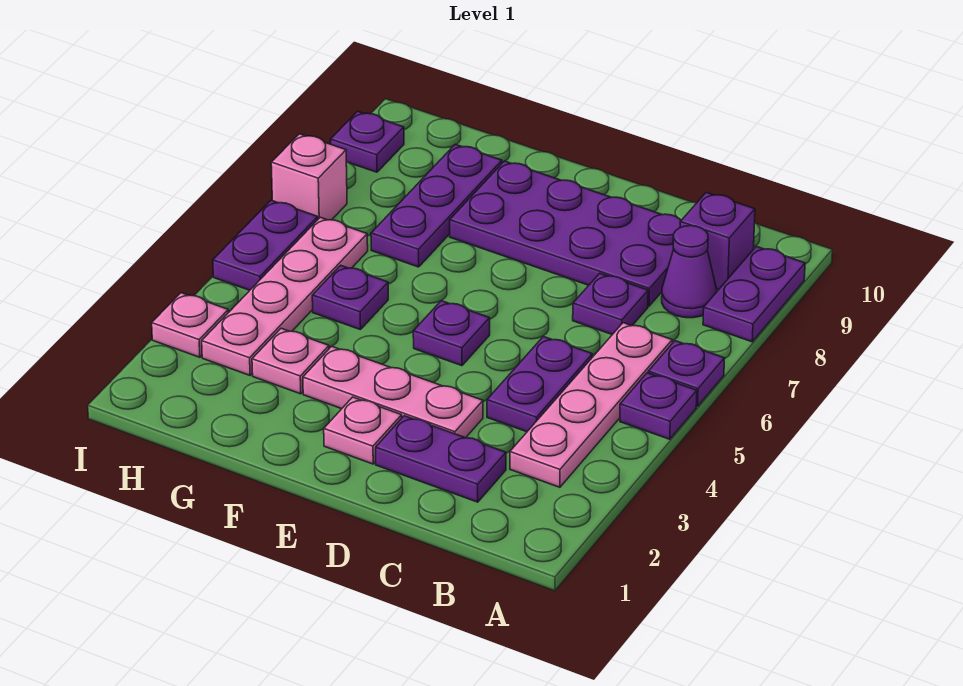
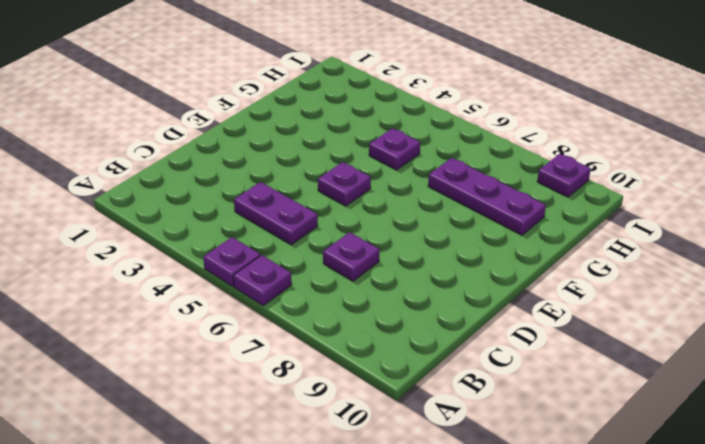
none -> purple 1x2 plate [703,246,805,342]
none -> pink 1x4 plate [510,323,672,487]
none -> purple 1x1 cone [662,226,717,318]

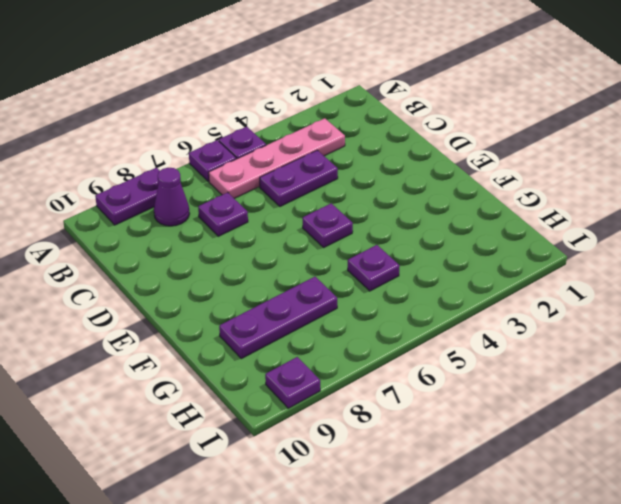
none -> purple 1x1 brick [680,192,755,290]
none -> purple 1x2 plate [376,416,506,502]
none -> purple 2x4 plate [450,161,681,306]

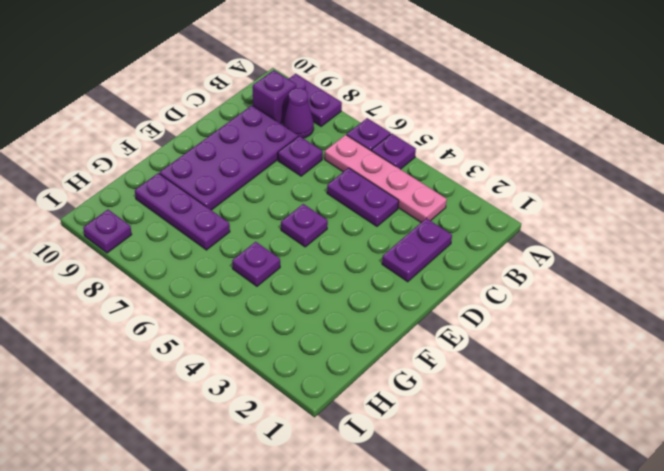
none -> pink 1x3 plate [303,346,483,438]
none -> pink 1x1 plate [324,397,402,464]
none -> pink 1x1 plate [252,328,329,394]

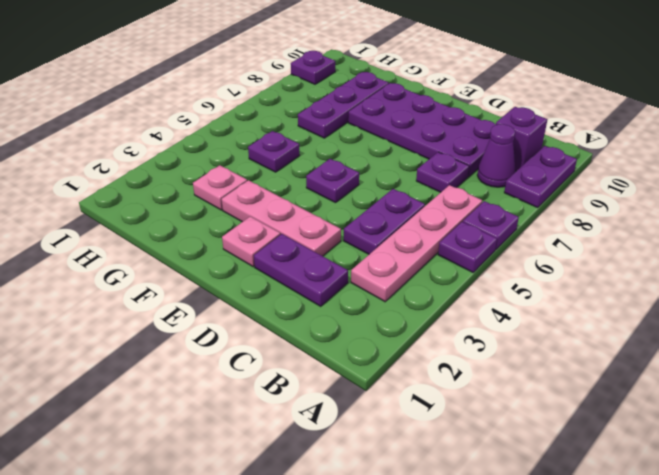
none -> pink 1x4 plate [202,217,368,375]
none -> pink 1x1 plate [152,293,228,357]
none -> purple 1x2 plate [213,200,318,290]

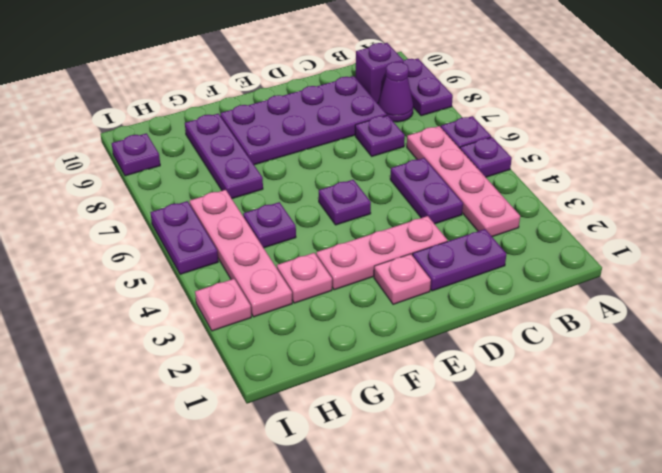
none -> pink 1x1 brick [271,134,347,220]

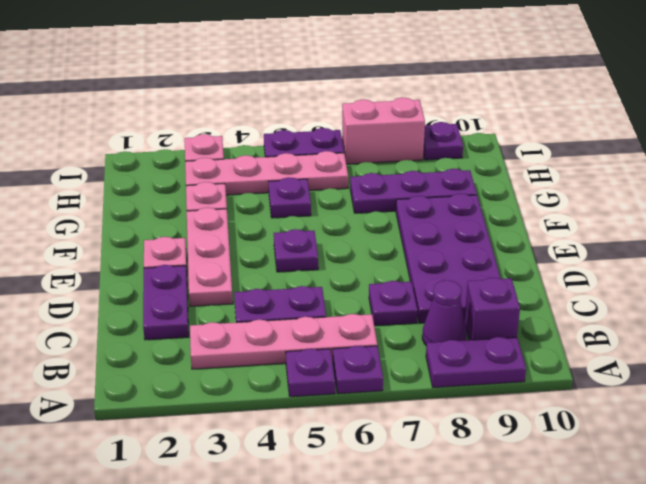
pink 1x2 brick [342,97,425,164] -> pink 1x1 brick [271,134,347,220]

